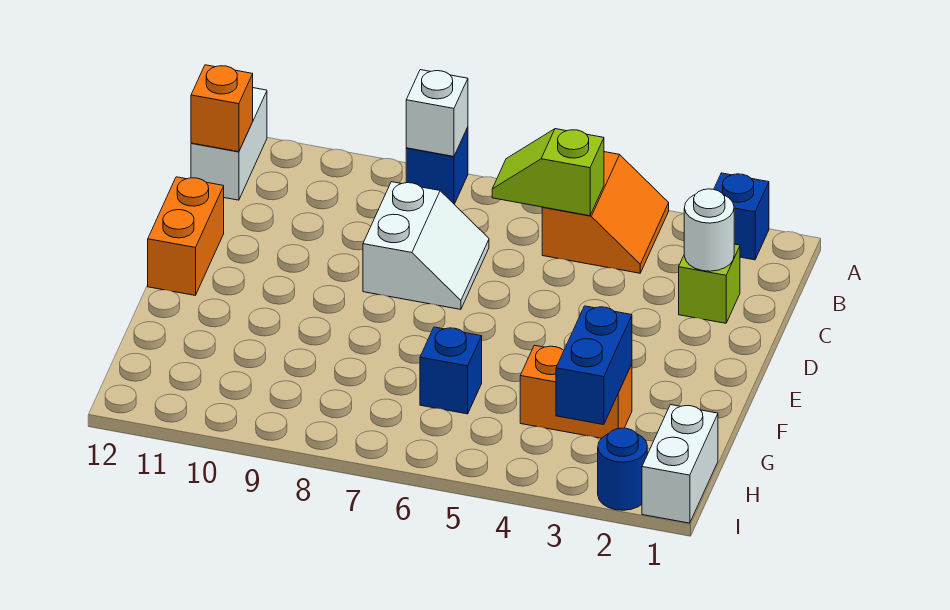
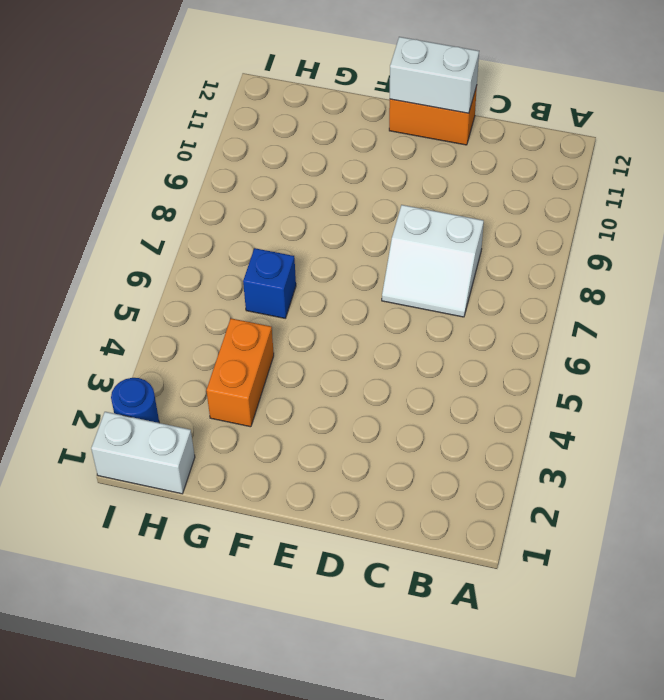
white 1x2 brick [390,37,479,113] -> white 1x2 brick moved to [191,88,267,200]
none -> blue 1x1 brick [714,173,769,260]
none -> orange 2x2 slope [542,152,669,273]
none -> blue 1x1 brick [406,127,468,204]

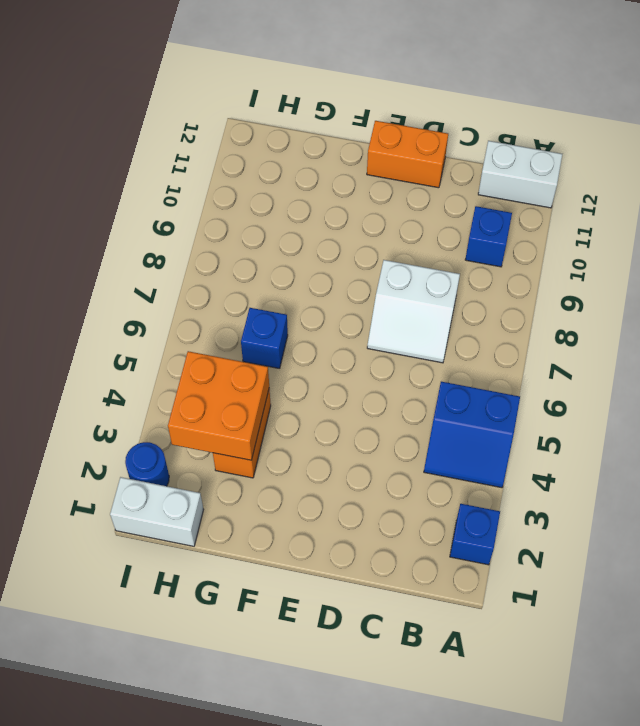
blue 2x2 slope [424,382,520,488] -> orange 2x2 slope [542,152,669,273]
blue 1x1 brick [465,206,512,267] -> blue 1x1 brick moved to [406,127,468,204]
orange 2x2 brick [168,351,269,460] -> blue 1x2 brick [556,306,632,425]
none -> lime 1x1 brick [679,244,740,323]
none -> white 1x1 brick [406,70,468,156]
none -> lime 1x2 slope [492,129,604,216]

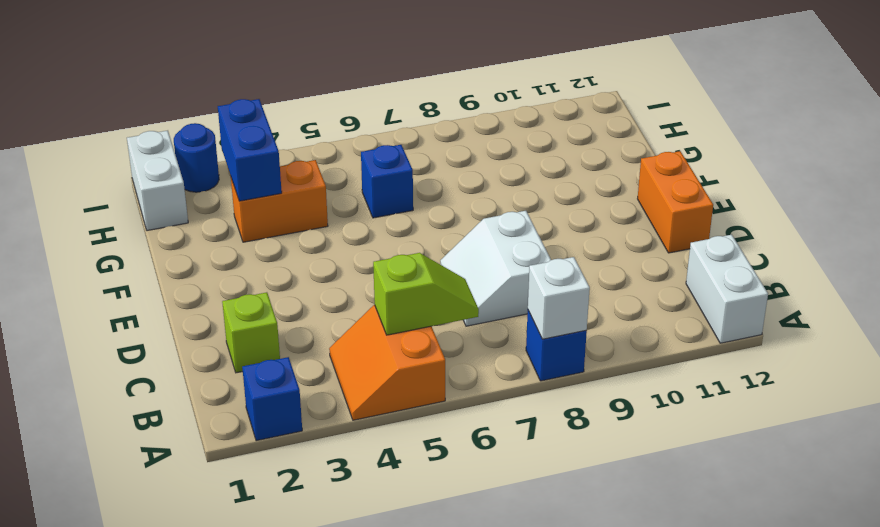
none -> orange 1x1 brick [191,65,253,152]
none -> white 1x1 round brick [684,189,734,271]

